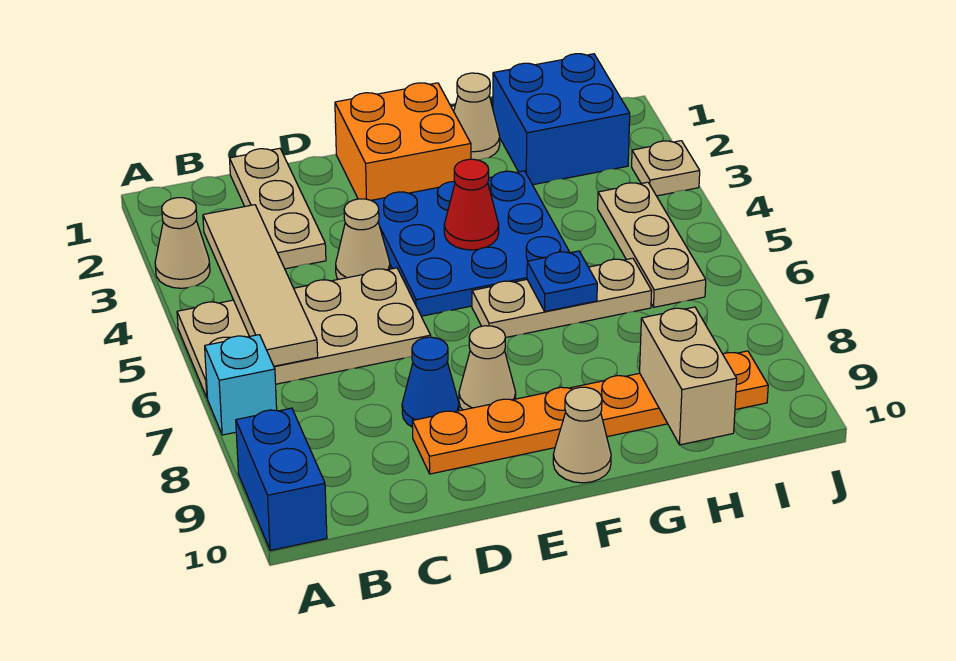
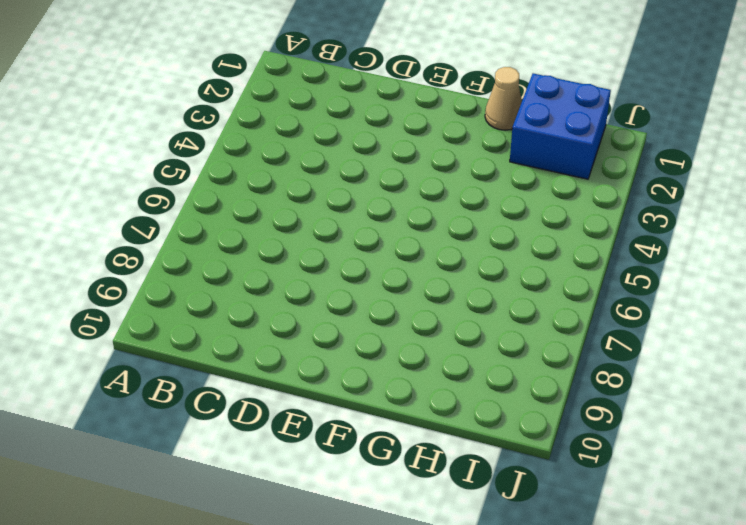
none -> tan 1x1 cone [155,198,210,288]
none -> tan 2x4 plate [177,268,431,398]
none -> cyan 1x1 brick [205,335,277,435]

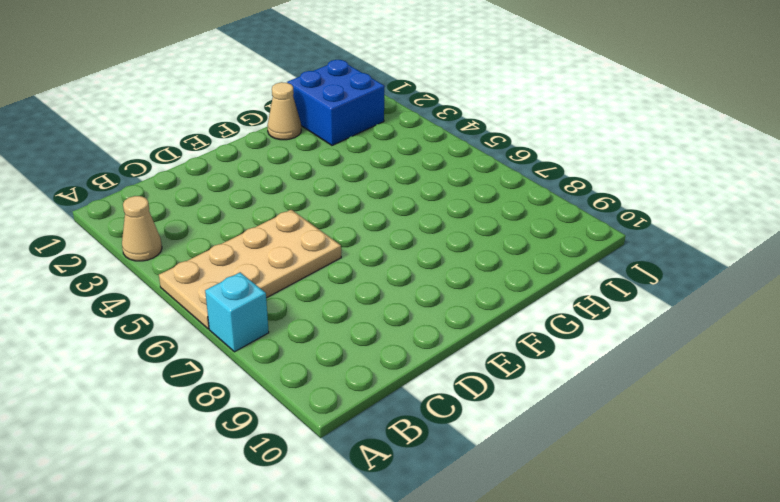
none -> blue 1x2 brick [236,408,327,551]
none -> tan 1x3 plate [230,148,326,269]
none -> tan 1x1 cone [336,199,390,279]

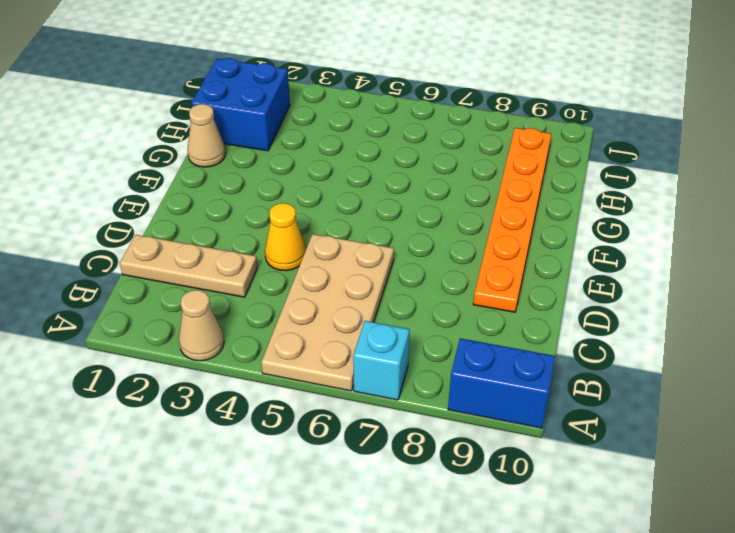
yellow 1x1 cone [265,203,306,271] -> tan 1x1 cone [336,199,390,279]
none -> blue 1x1 cone [402,337,459,427]
none -> orange 2x2 brick [335,83,471,200]
none -> blue 3x3 plate [371,171,570,316]

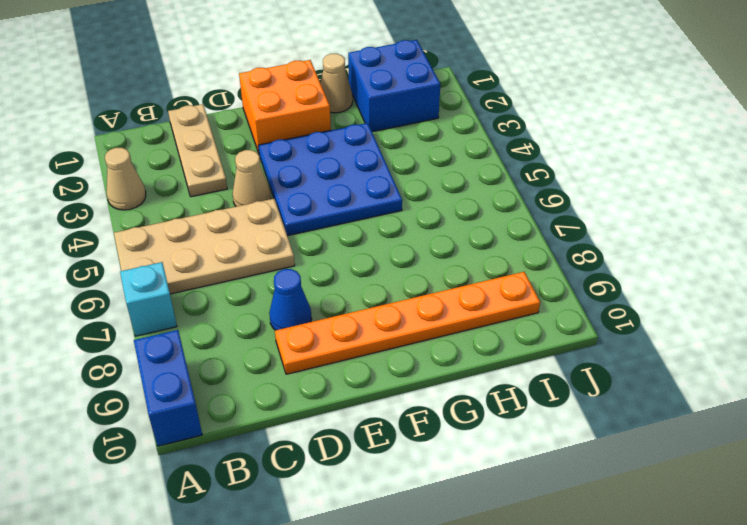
none -> tan 1x1 cone [459,326,516,410]
none -> tan 1x3 plate [472,258,652,338]
none -> tan 1x1 cone [553,387,611,483]

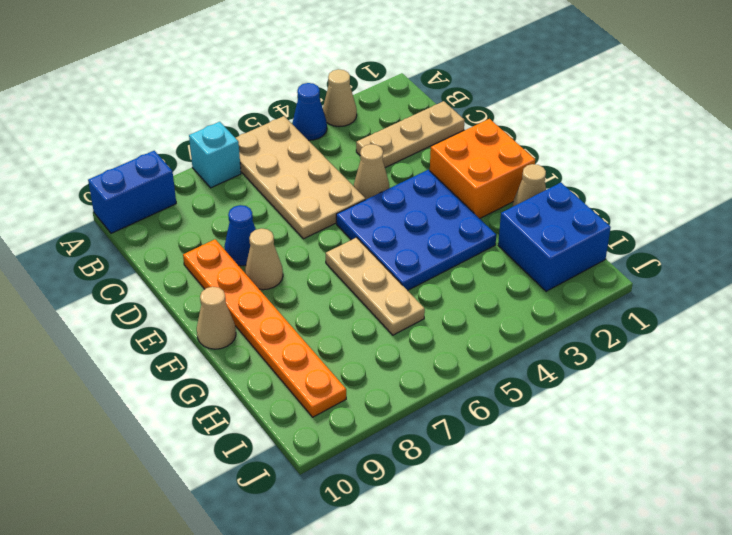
blue 1x1 cone [292,83,327,140] -> none
none -> tan 1x3 plate [598,182,706,307]
none -> tan 1x1 plate [632,141,700,196]
none -> tan 1x4 tile [203,205,318,366]

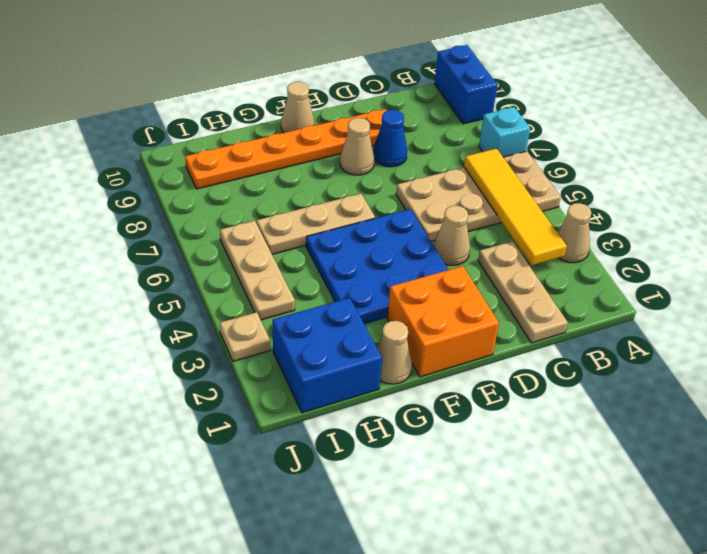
yellow 1x4 tile [464,148,567,265] -> tan 1x4 tile [203,205,318,366]
none -> red 1x1 cone [444,159,499,250]
none -> blue 1x1 plate [527,251,597,311]
none -> tan 1x2 brick [640,307,737,445]

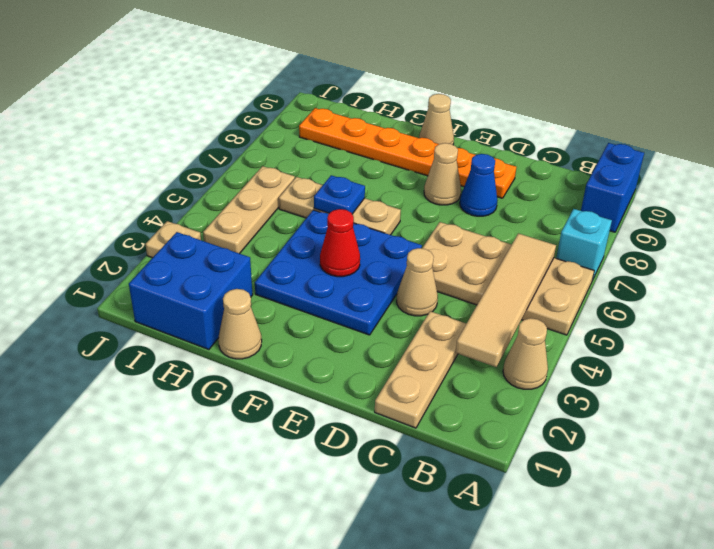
none -> orange 2x2 brick [335,83,471,200]
none -> tan 1x2 brick [640,307,737,445]

